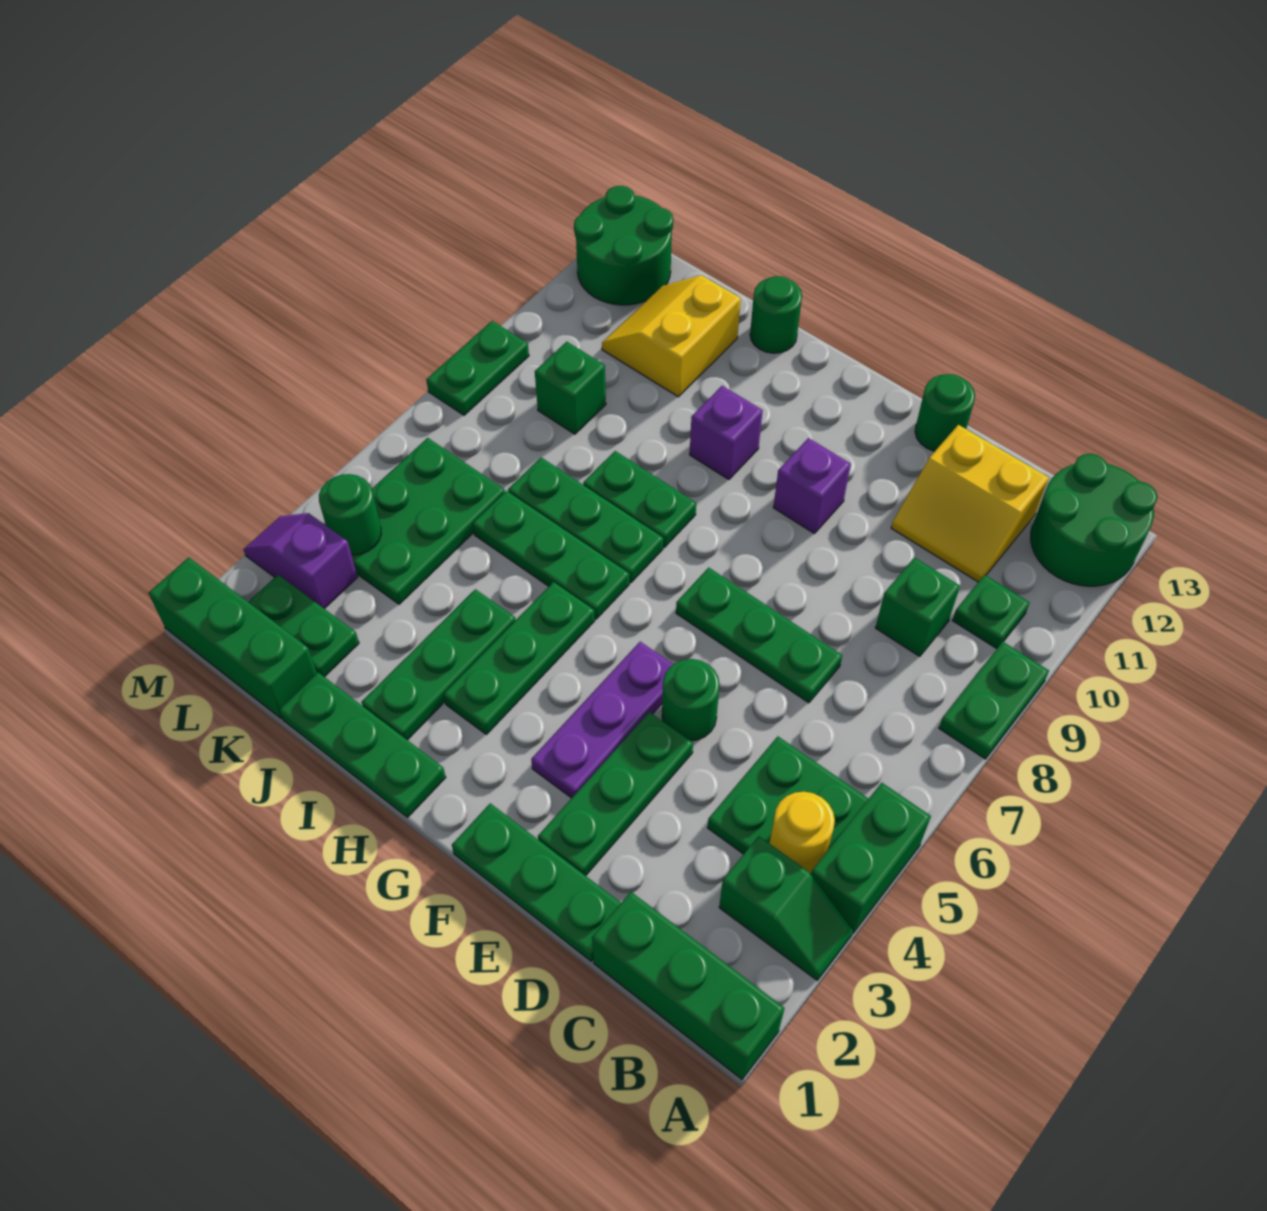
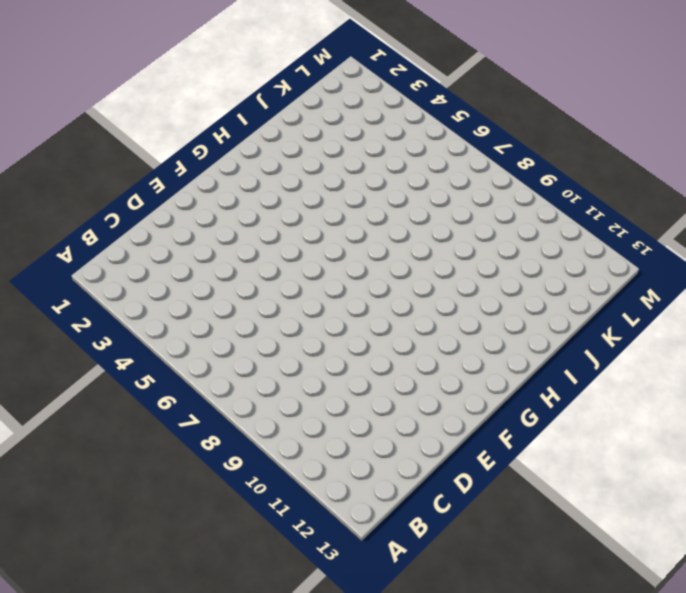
none -> green 1x3 brick [592,892,784,1079]
none -> green 1x2 slope [719,836,853,980]
none -> green 1x2 brick [811,783,931,933]
none -> green 1x2 plate [939,642,1049,759]

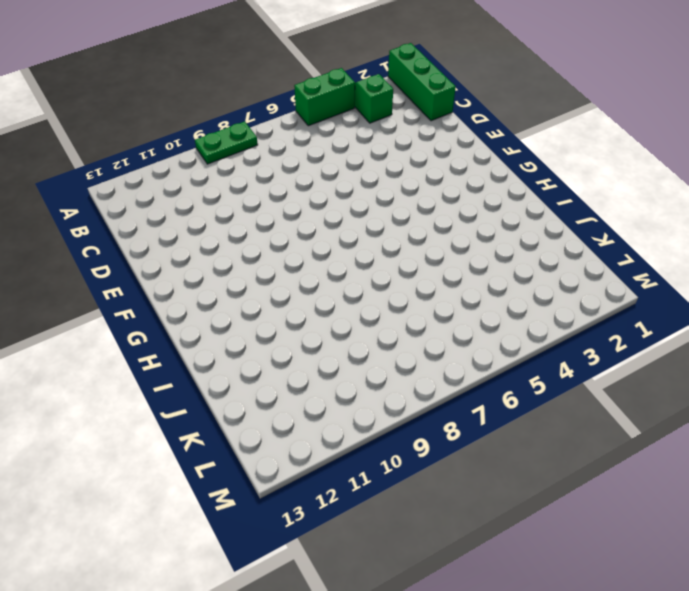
none -> green 2x2 round brick [1031,454,1157,586]
none -> green 2x2 plate [708,737,868,854]
none -> green 1x1 plate [953,575,1030,649]
none -> green 1x1 brick [876,557,960,657]

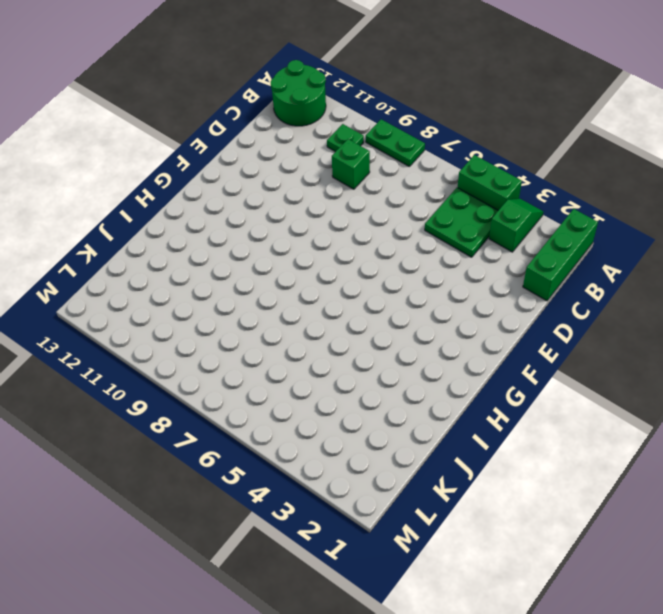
none -> yellow 2x2 slope [891,425,1049,582]
none -> green 1x3 plate [452,803,621,961]
none -> green 1x3 plate [676,568,842,703]
none -> green 1x3 plate [538,712,693,876]

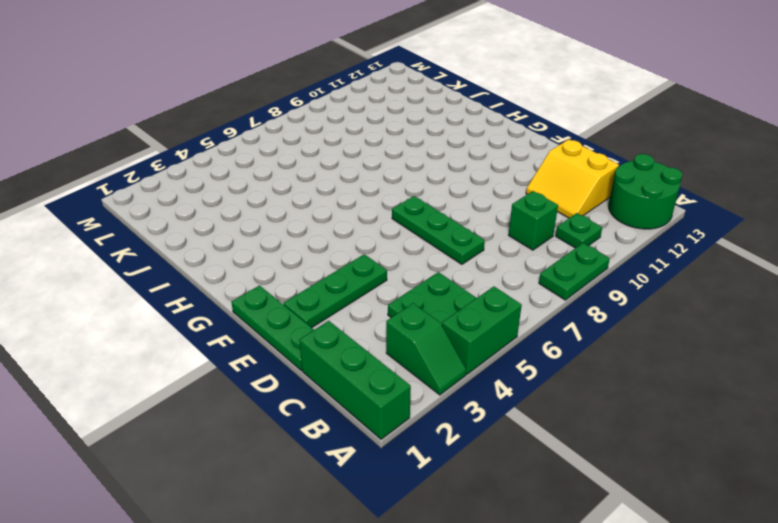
none -> green 1x1 round brick [662,659,720,741]
none -> green 1x1 round brick [915,374,975,451]
none -> purple 1x3 plate [531,642,673,798]
none -> purple 1x1 brick [773,438,851,534]

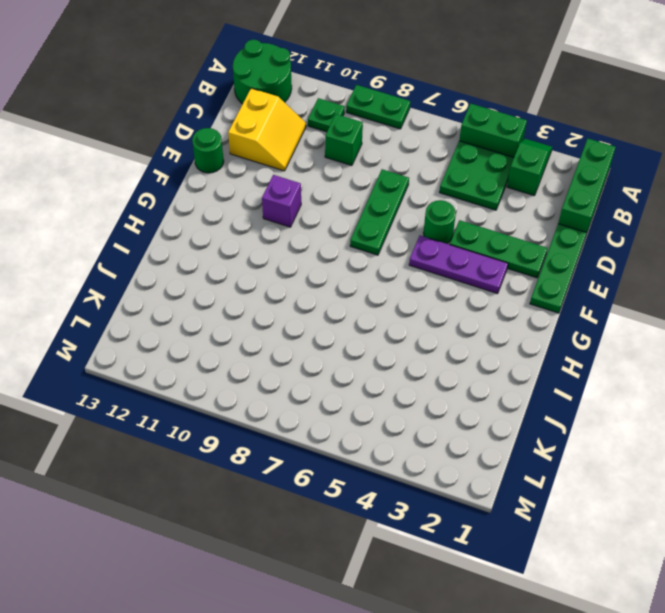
none -> green 1x3 plate [279,673,446,817]
none -> green 1x3 plate [444,582,595,734]
none -> green 1x3 plate [473,491,629,619]
none -> green 1x3 plate [508,458,663,583]

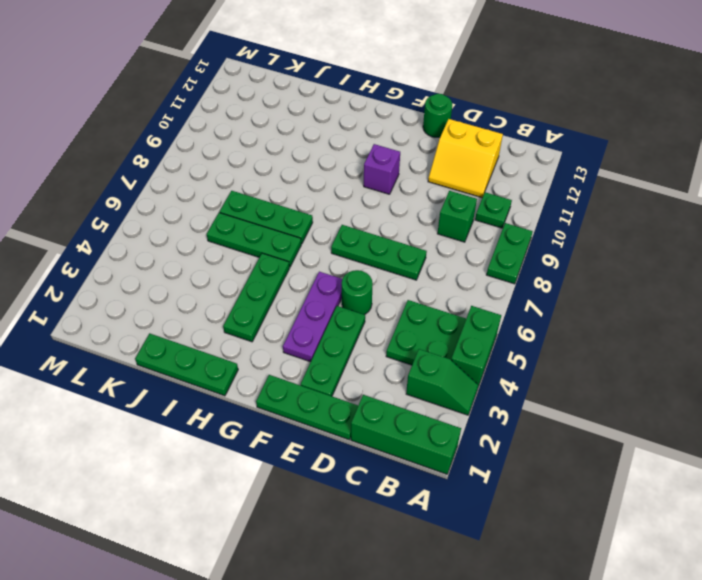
none -> green 2x2 round brick [1031,454,1157,586]
none -> green 1x2 plate [583,451,696,547]
none -> purple 1x1 brick [690,386,763,480]
none -> green 1x3 plate [362,589,516,740]

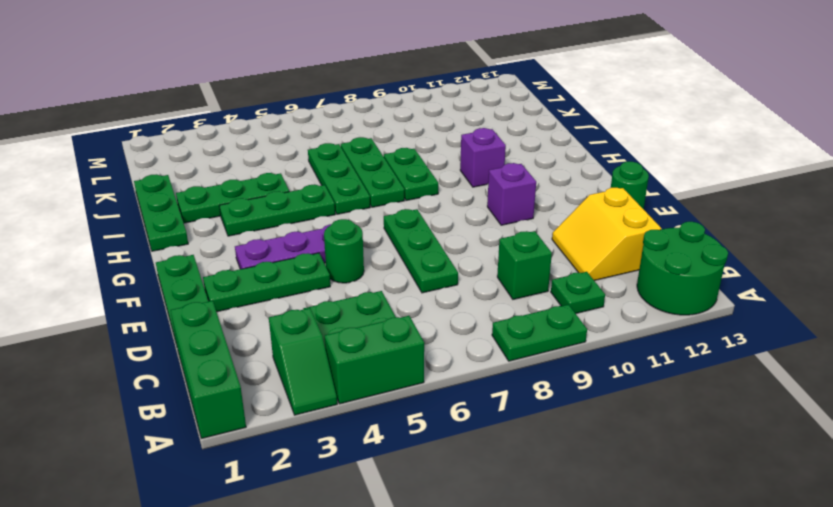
none -> green 1x1 round brick [750,276,802,353]
none -> yellow 2x2 slope [602,275,741,397]
none -> green 1x3 brick [149,557,317,718]
none -> green 1x2 plate [248,575,359,677]

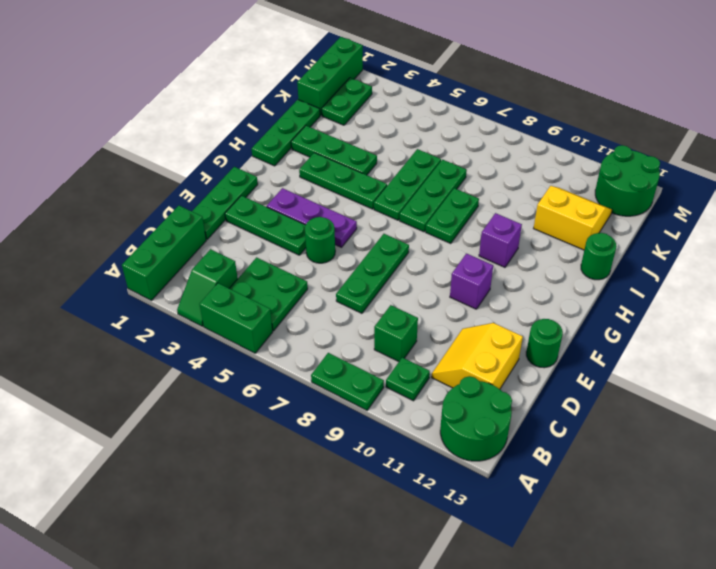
none -> green 2x3 plate [352,438,505,604]
none -> green 1x1 brick [535,342,606,434]
none -> purple 1x2 slope [243,513,357,609]
none -> green 1x2 plate [426,321,529,415]

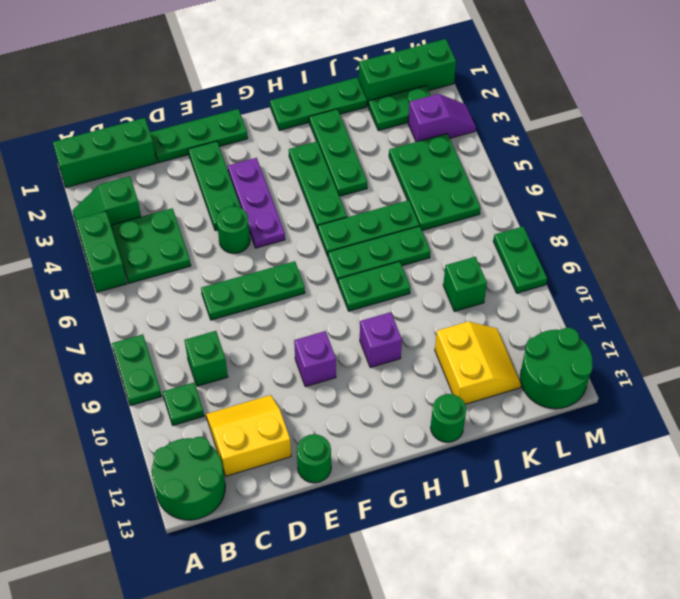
none -> yellow 1x1 round brick [770,792,835,874]
none -> green 1x1 round brick [319,474,381,555]

